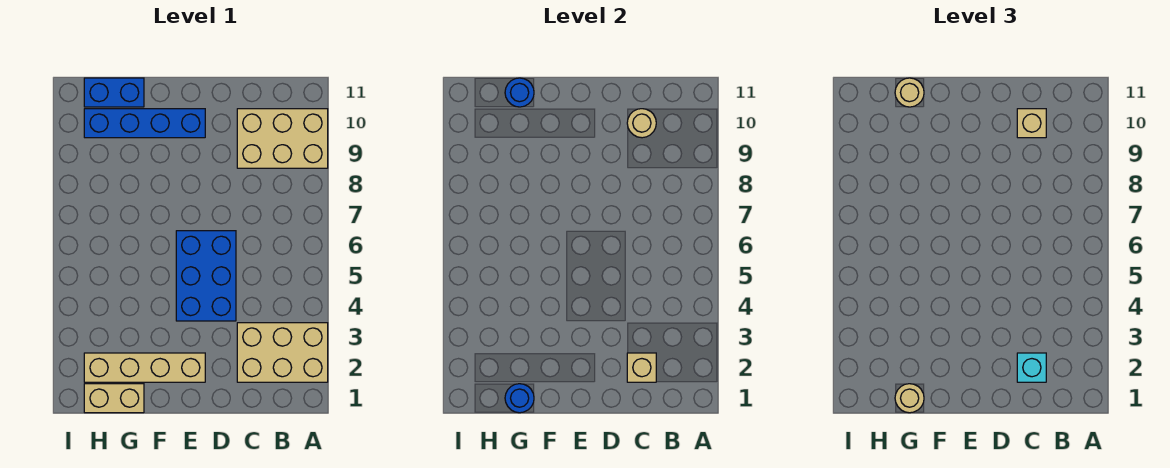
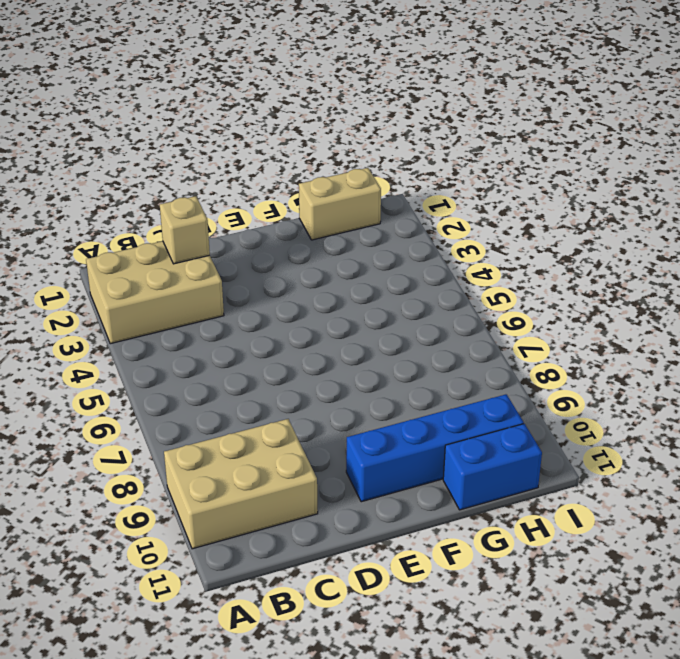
none -> blue 2x3 brick [176,231,236,321]
none -> tan 1x4 brick [84,353,205,382]
none -> tan 1x1 round brick [627,109,656,138]

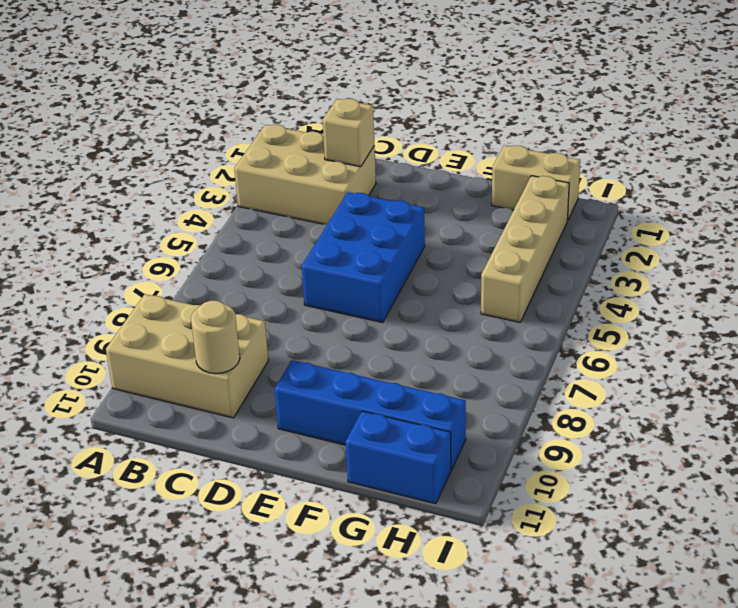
tan 1x4 brick [481,176,569,322] -> tan 1x4 brick turned to [84,353,205,382]
none -> blue 1x1 round brick [505,384,534,413]
none -> blue 1x1 round brick [505,78,534,107]
none -> cyan 1x1 brick [1017,353,1046,382]

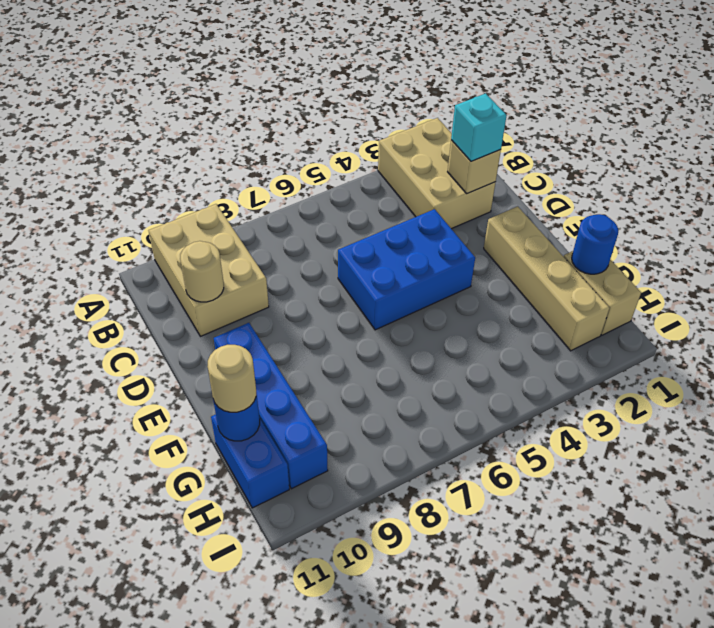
none -> tan 1x1 brick [1017,109,1046,138]
none -> tan 1x1 round brick [895,384,924,413]

